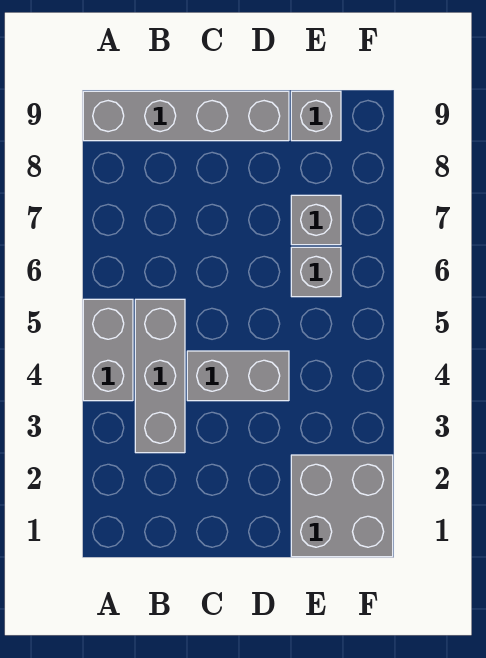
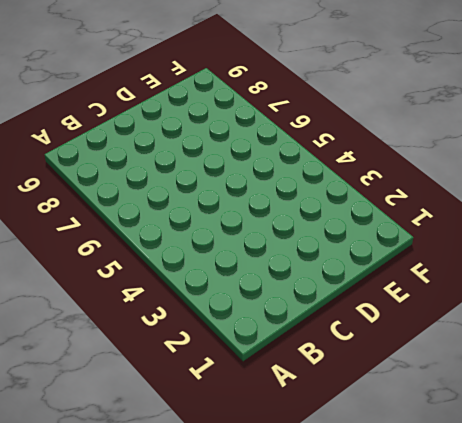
none -> grey 1x2 brick [83,299,133,401]
none -> grey 1x4 brick [83,91,289,141]

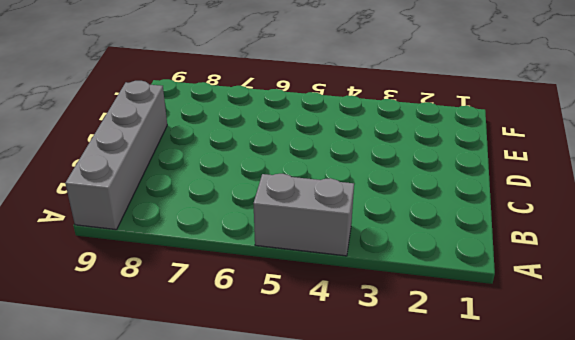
none -> grey 1x3 brick [135,299,185,453]
none -> grey 1x2 brick [187,351,289,401]

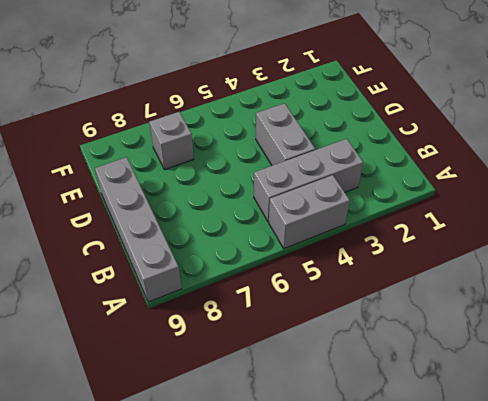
none -> grey 2x2 brick [291,455,393,557]
none -> grey 1x1 brick [291,247,341,297]

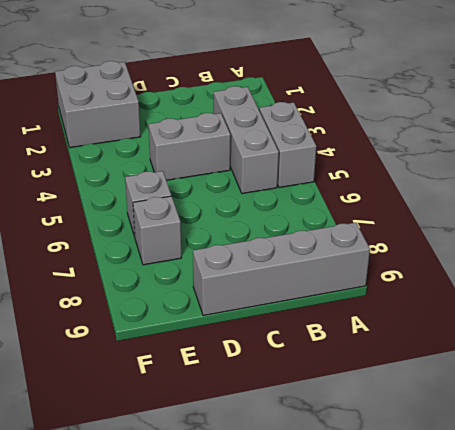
none -> grey 1x1 brick [291,91,341,141]

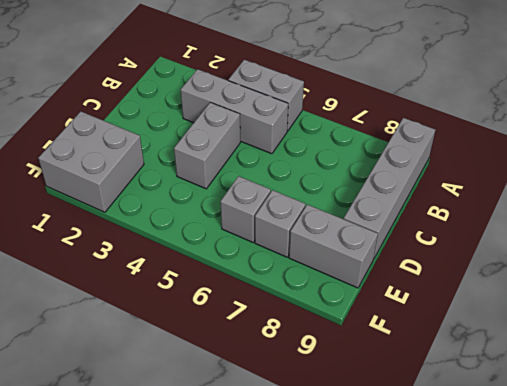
grey 1x2 brick [289,204,378,288] -> grey 1x1 brick [291,91,341,141]

